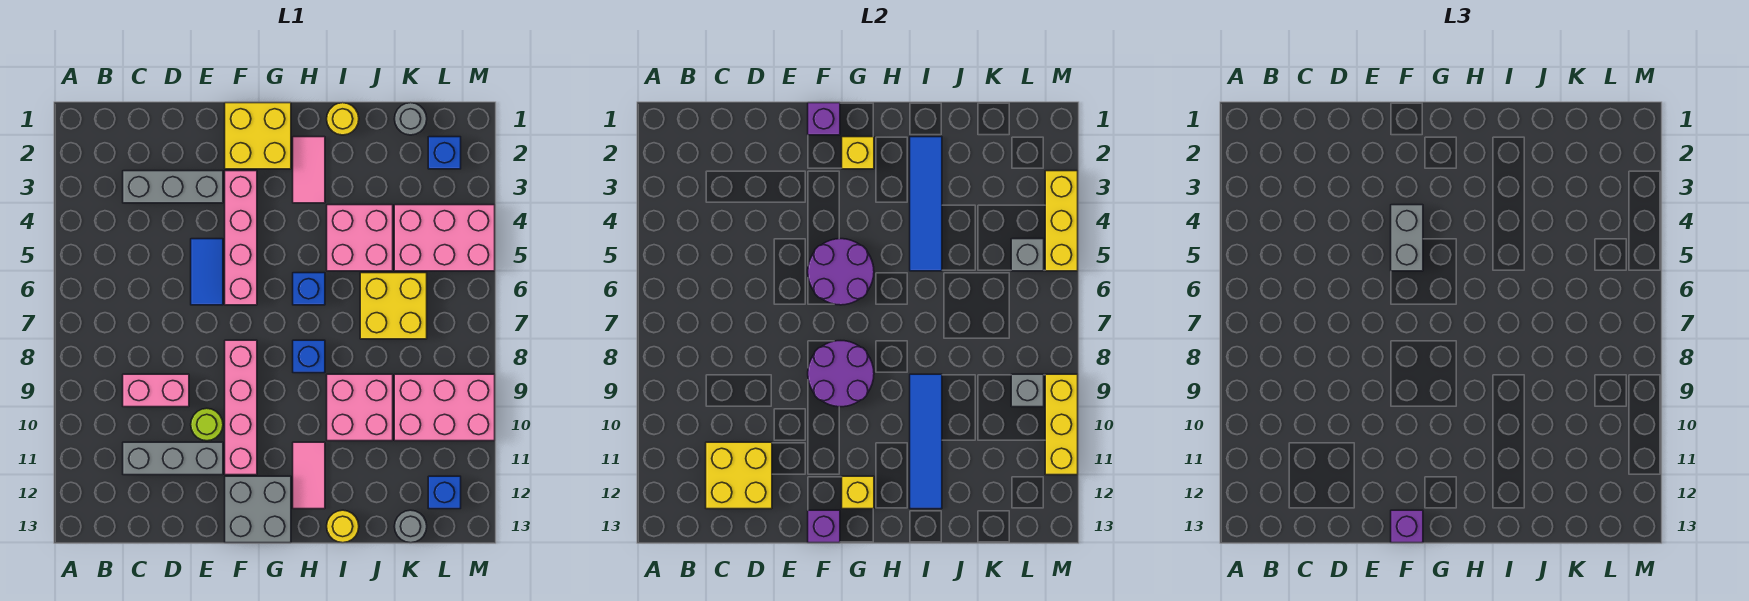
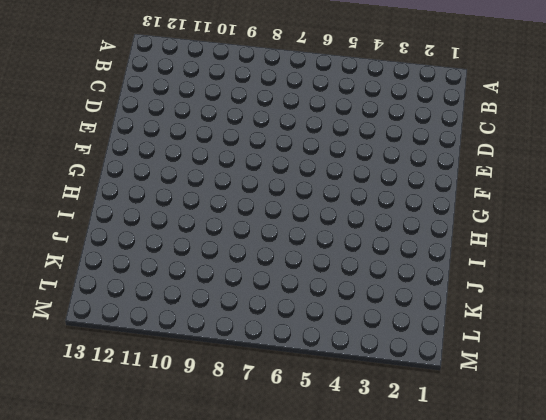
none -> grey 1x3 brick [123,171,223,203]
none -> pink 1x2 brick [123,374,189,407]
none -> grey 1x3 brick [123,442,223,475]
none -> blue 1x2 tile [191,239,223,305]

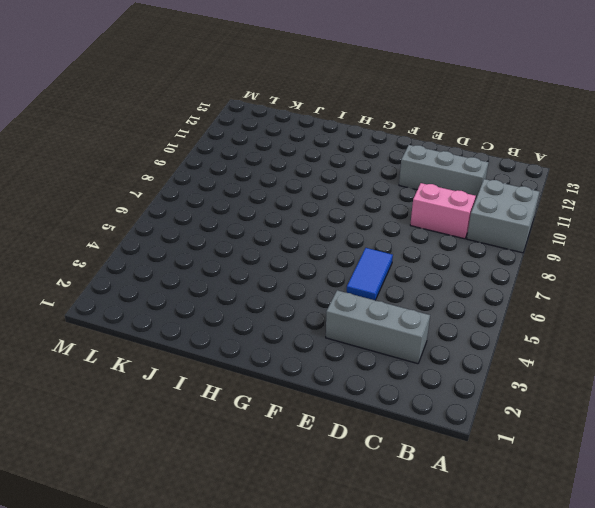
grey 2x2 brick [467,179,540,253] -> grey 2x2 brick moved to [225,476,291,543]
none -> lime 1x1 round brick [191,408,223,441]
none -> yellow 2x2 brick [225,103,291,169]
none -> pink 1x4 brick [225,171,257,305]
none -> pink 1x4 brick [225,340,257,475]

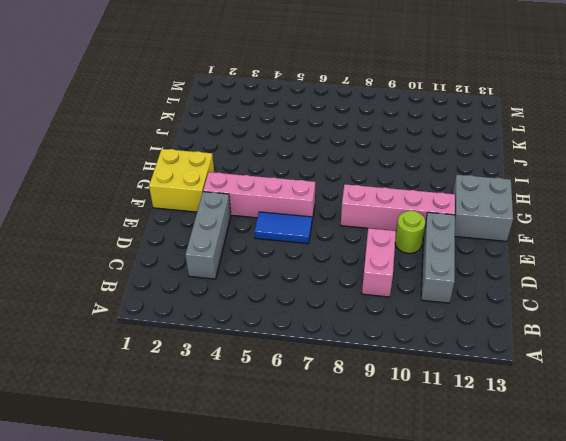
none -> pink 1x2 tile [293,137,325,203]
none -> blue 1x1 brick [293,273,325,305]
none -> blue 1x1 brick [293,340,325,373]
none -> pink 1x2 tile [293,442,325,509]

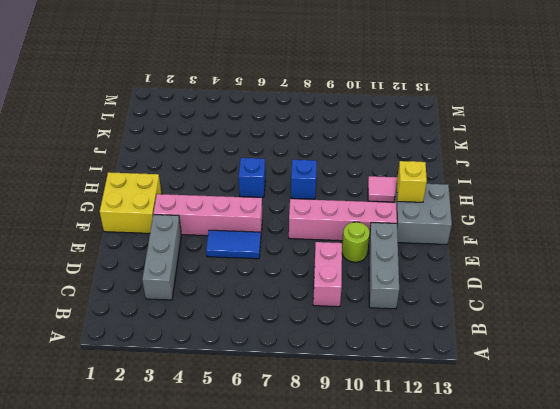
none -> pink 1x2 tile [293,137,325,203]
none -> yellow 1x1 round brick [327,103,359,135]
none -> pink 2x2 brick [327,205,393,271]
none -> pink 2x2 brick [327,374,393,441]

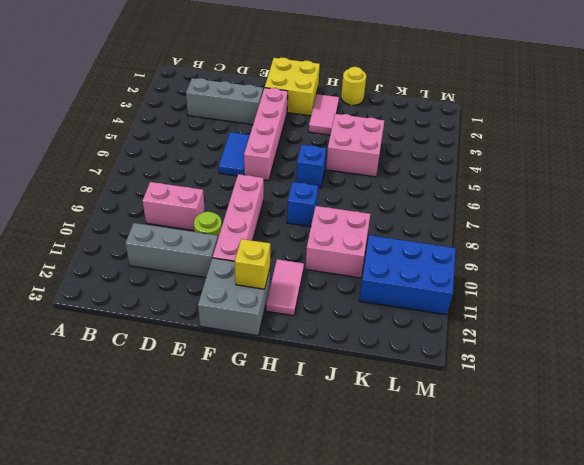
blue 2x3 brick [359,235,456,315] -> pink 2x3 brick [394,374,495,441]
none -> yellow 1x1 round brick [327,510,359,543]
none -> yellow 2x2 brick [360,273,427,339]
none -> grey 1x1 round brick [395,103,427,135]
none -> pink 2x3 brick [394,205,495,271]

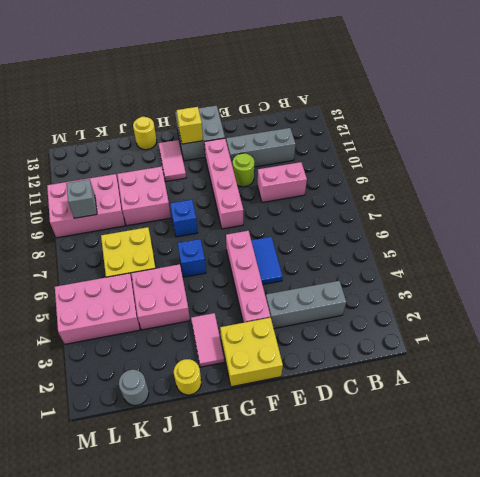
none -> grey 1x1 round brick [394,510,427,543]
none -> blue 1x1 brick [428,137,461,169]
none -> blue 1x1 brick [428,476,461,509]
none -> yellow 2x2 brick [706,442,772,509]

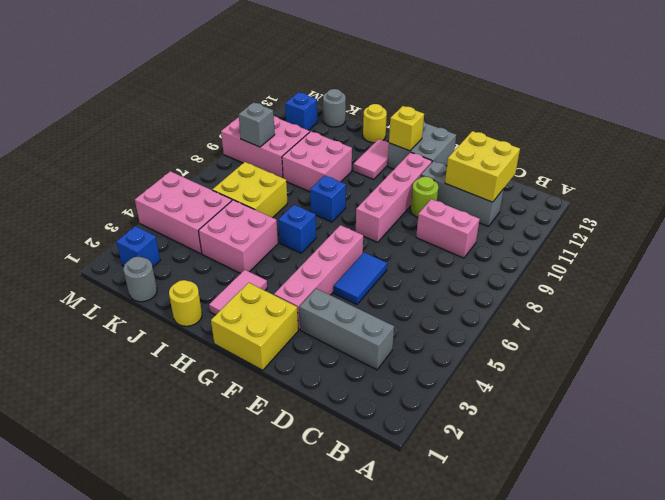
none -> purple 1x1 brick [808,103,840,135]
none -> purple 2x2 round brick [808,239,874,305]
none -> purple 2x2 round brick [808,341,874,407]
none -> purple 1x1 brick [808,510,840,543]

